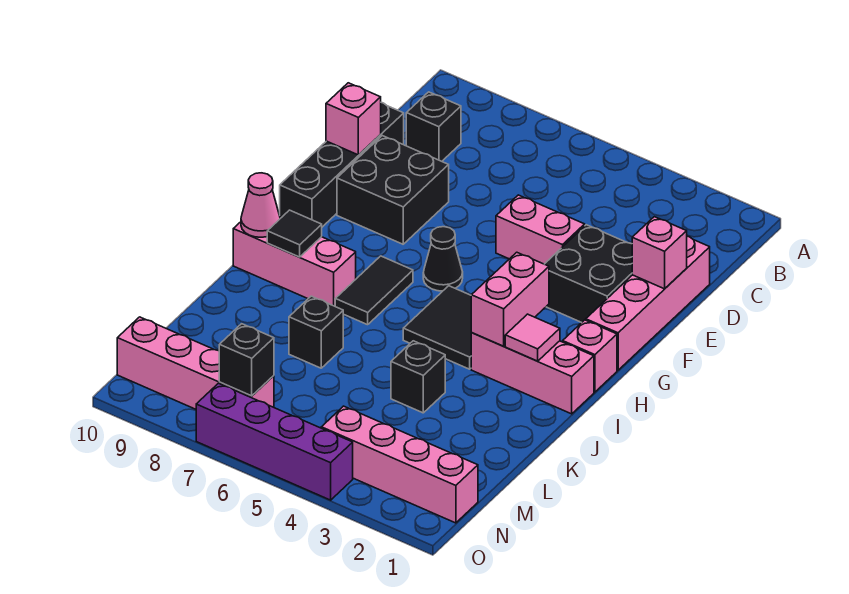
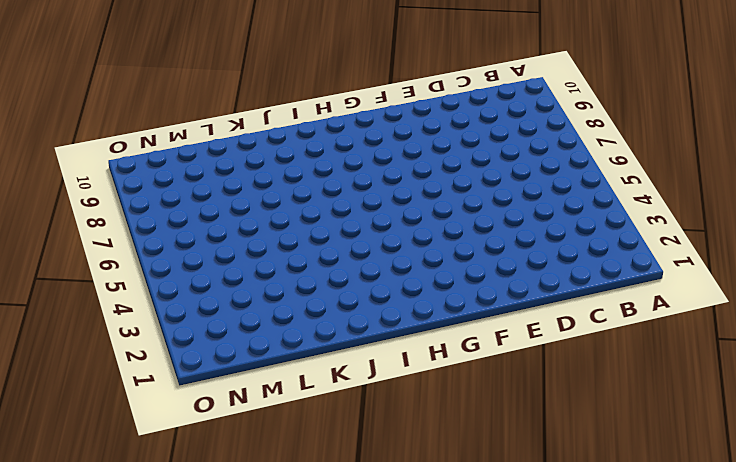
none -> black 1x1 brick [406,92,461,161]
none -> pink 1x4 brick [586,236,710,370]
none -> black 1x4 brick [280,103,404,227]

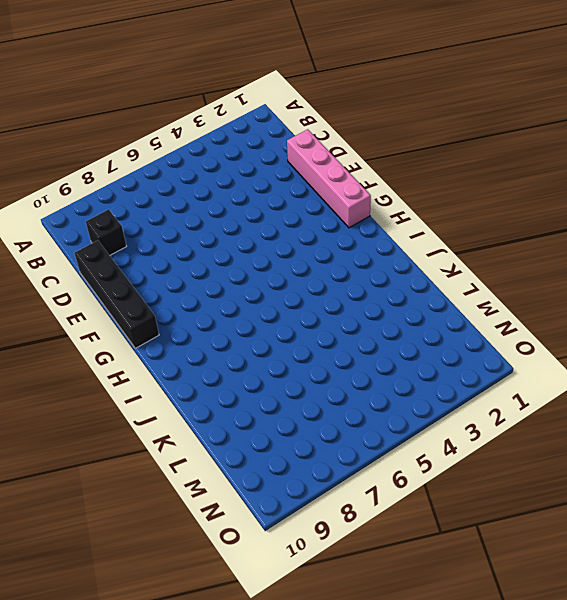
none -> black 2x2 brick [545,225,632,322]
none -> pink 1x2 brick [496,195,585,264]
none -> black 2x2 brick [337,136,449,244]

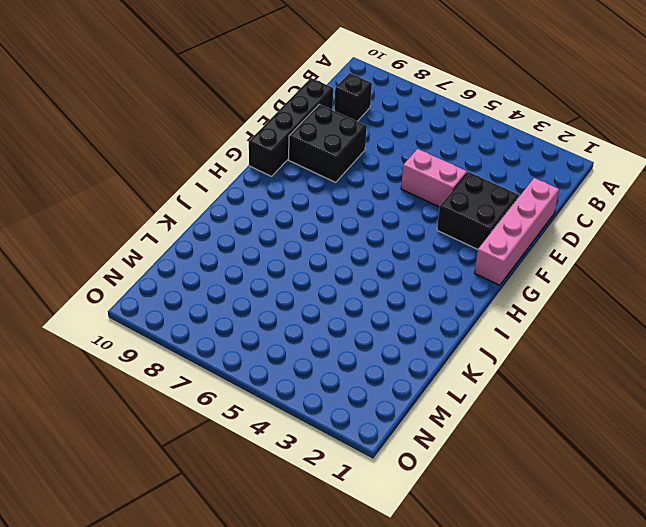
none -> black 1x1 cone [423,227,463,291]
none -> pink 1x1 brick [563,320,617,392]
none -> black 2x2 tile [403,286,472,369]

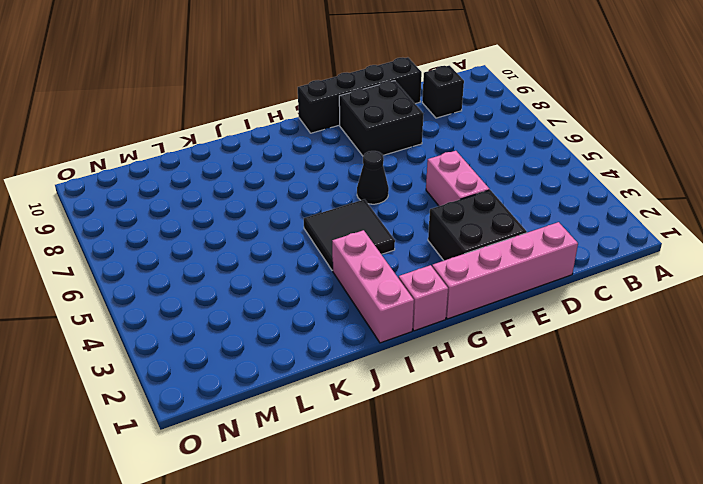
none -> black 1x2 tile [335,256,413,325]
none -> pink 1x3 brick [233,222,356,306]
none -> black 1x1 brick [391,341,445,413]

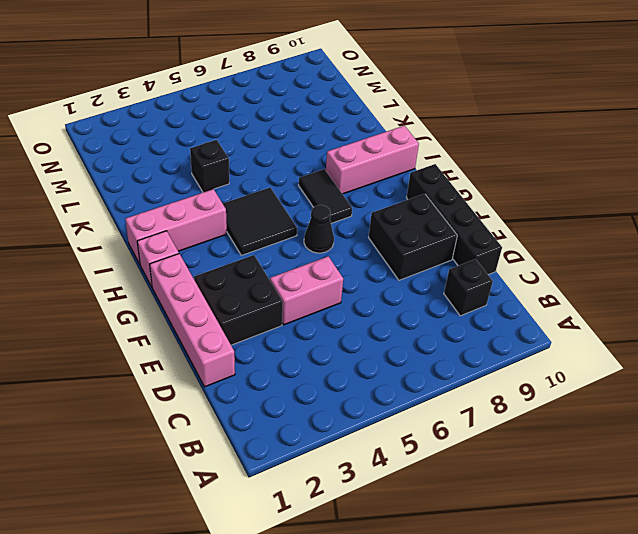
none -> black 1x1 brick [289,296,343,368]
none -> pink 1x4 brick [321,406,478,523]
none -> pink 1x4 brick [117,317,274,409]

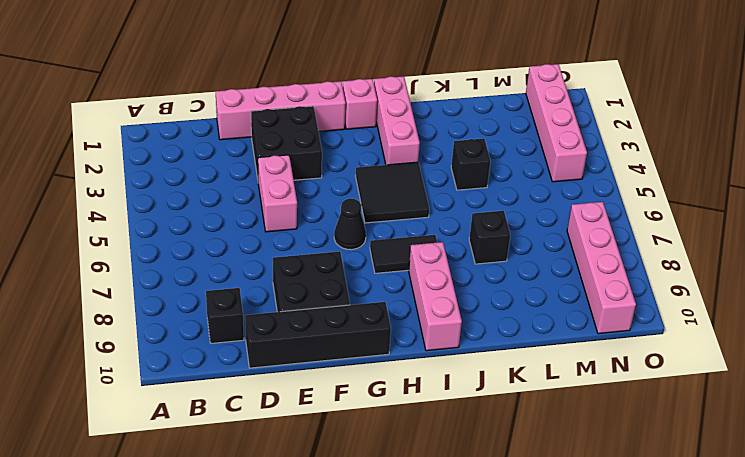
none -> purple 1x4 brick [196,383,353,500]
none -> pink 1x1 brick [632,217,687,289]
none -> pink 1x1 brick [326,83,381,155]

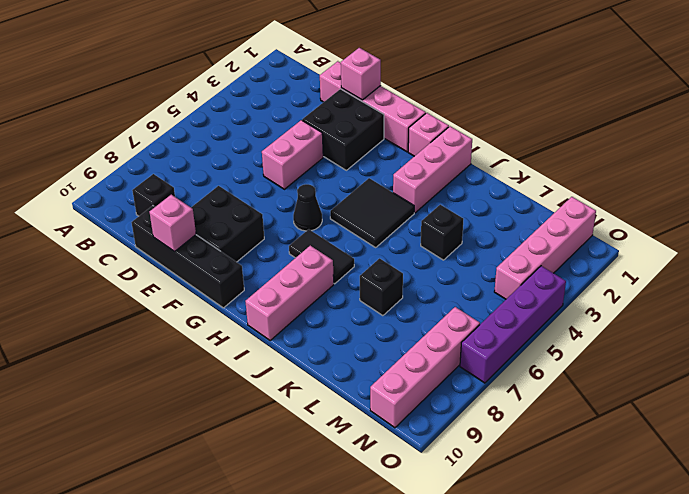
none -> pink 1x2 brick [471,252,549,346]
none -> pink 1x1 tile [505,314,560,361]
none -> black 1x1 tile [267,210,322,257]

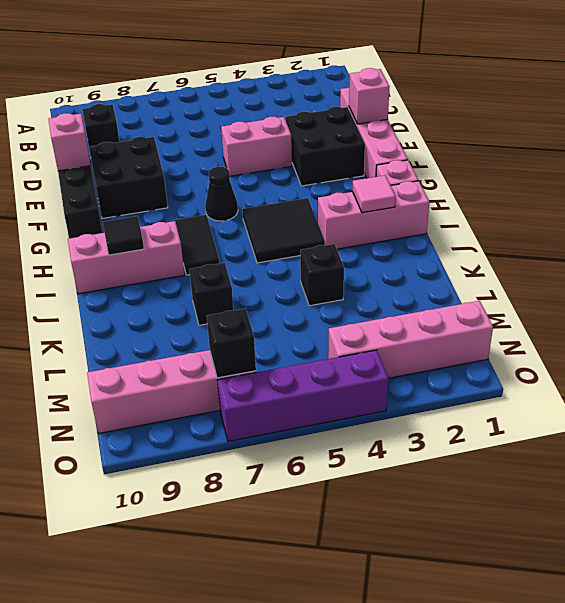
none -> pink 1x2 brick [471,252,549,346]
none -> pink 1x1 cone [241,173,280,237]

